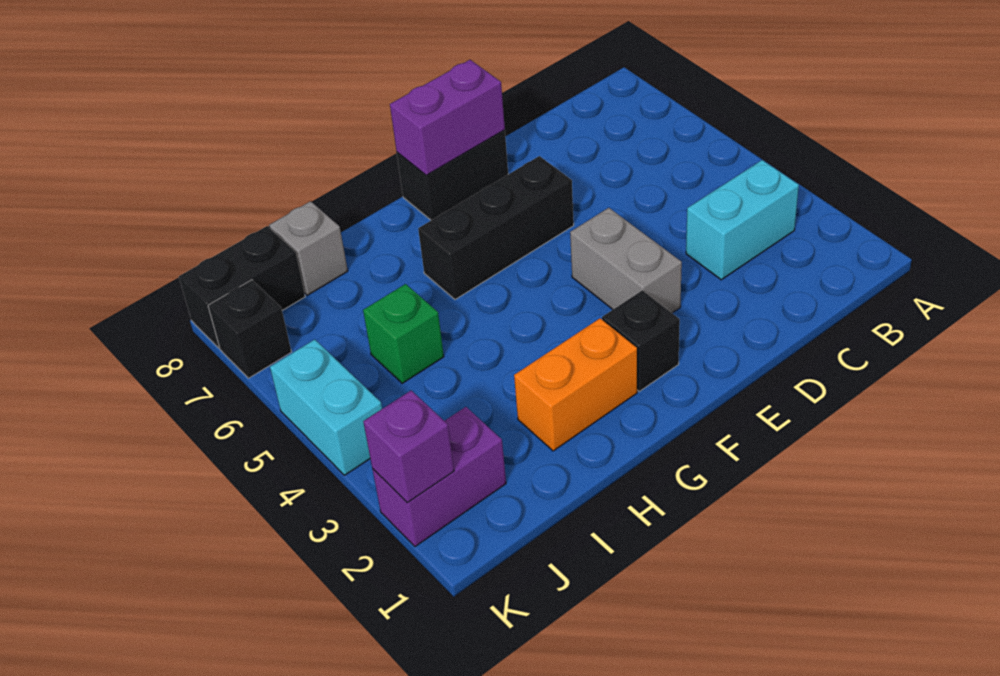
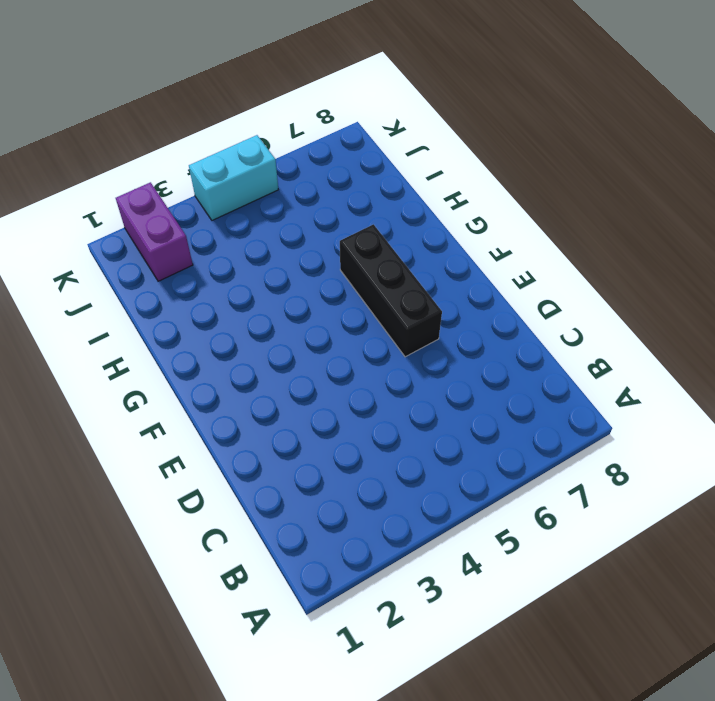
none -> cyan 1x2 brick [686,160,799,280]
none -> grey 1x2 brick [570,208,682,313]
none -> black 1x2 brick [397,130,508,220]

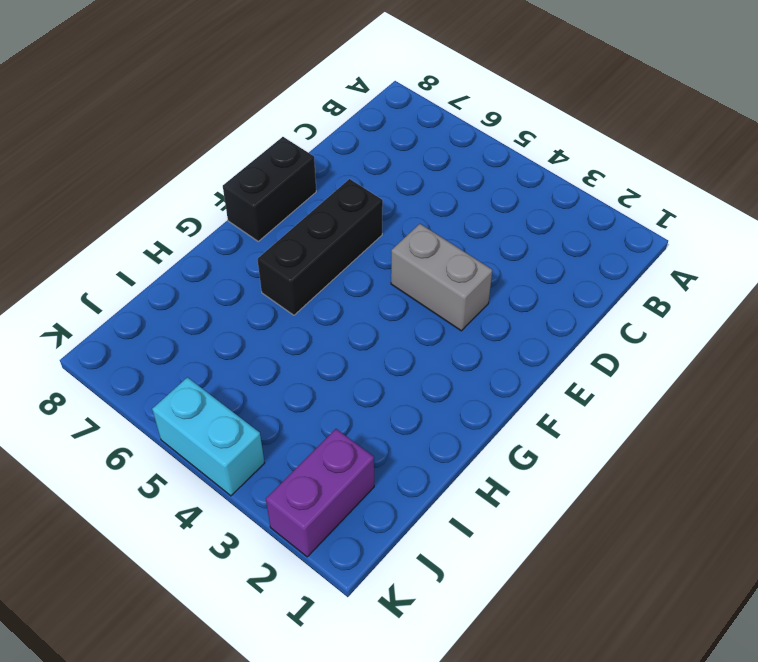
none -> cyan 1x2 brick [686,160,799,280]
none -> black 1x1 brick [602,290,680,391]
none -> orange 1x2 brick [514,318,637,451]

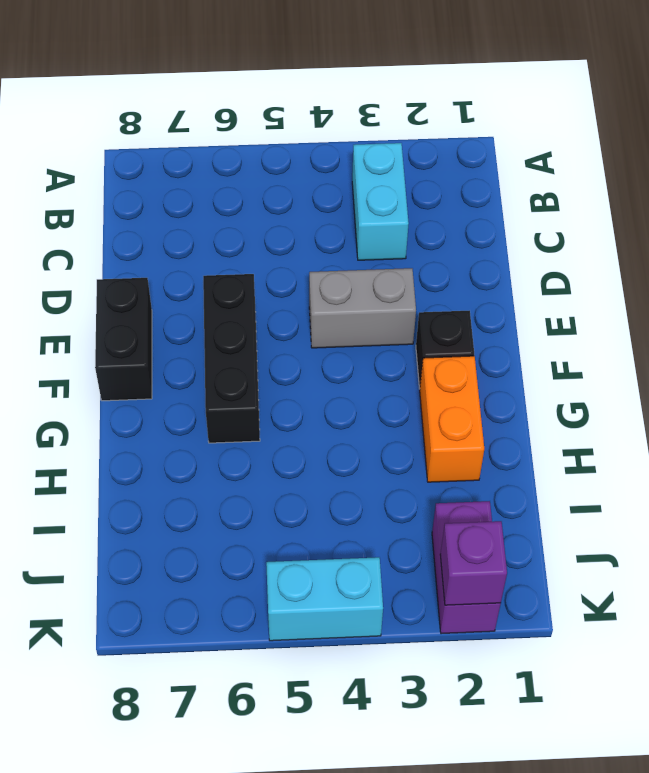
none -> green 1x1 brick [363,284,444,383]
none -> grey 1x1 brick [269,201,348,295]
none -> black 1x2 brick [179,226,305,348]

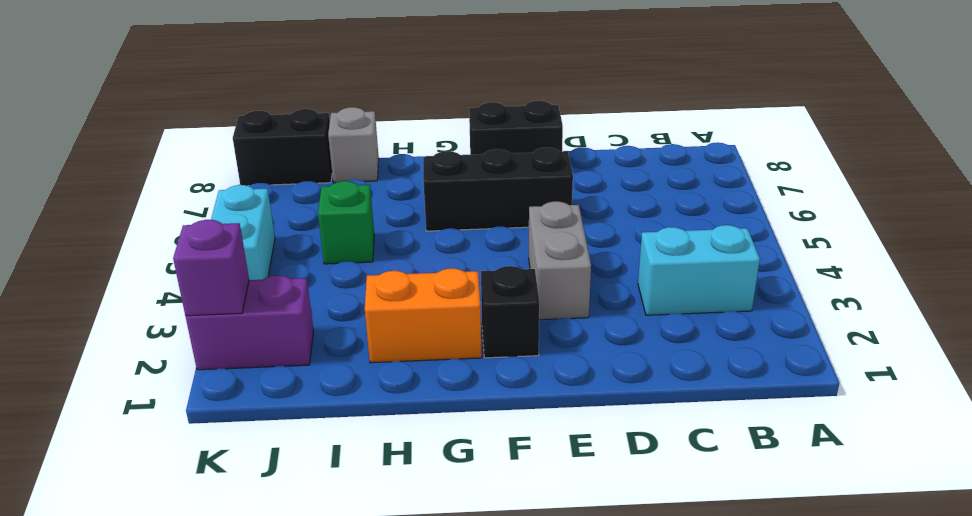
none -> black 1x1 brick [208,280,291,378]
none -> purple 1x2 brick [390,60,505,175]

